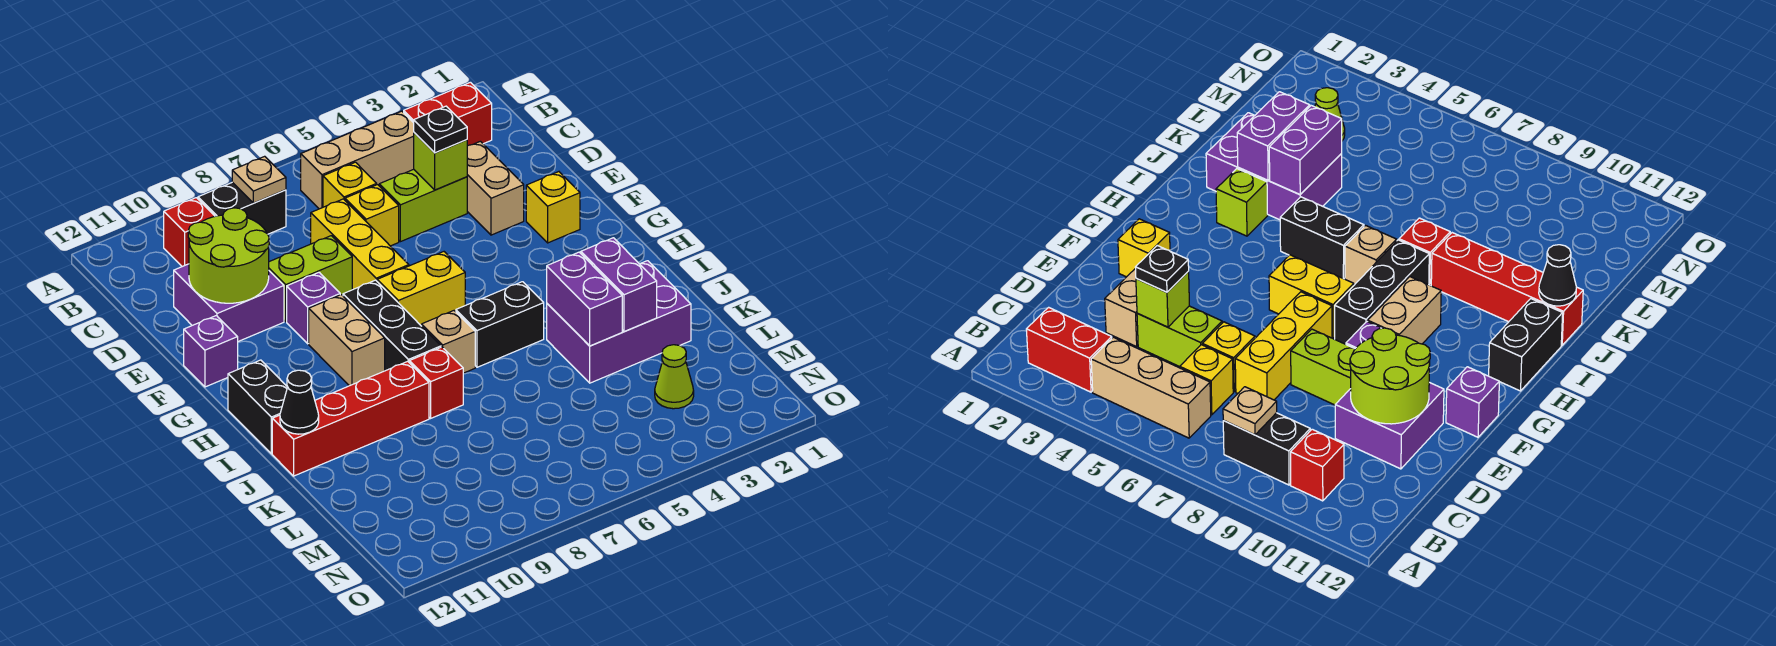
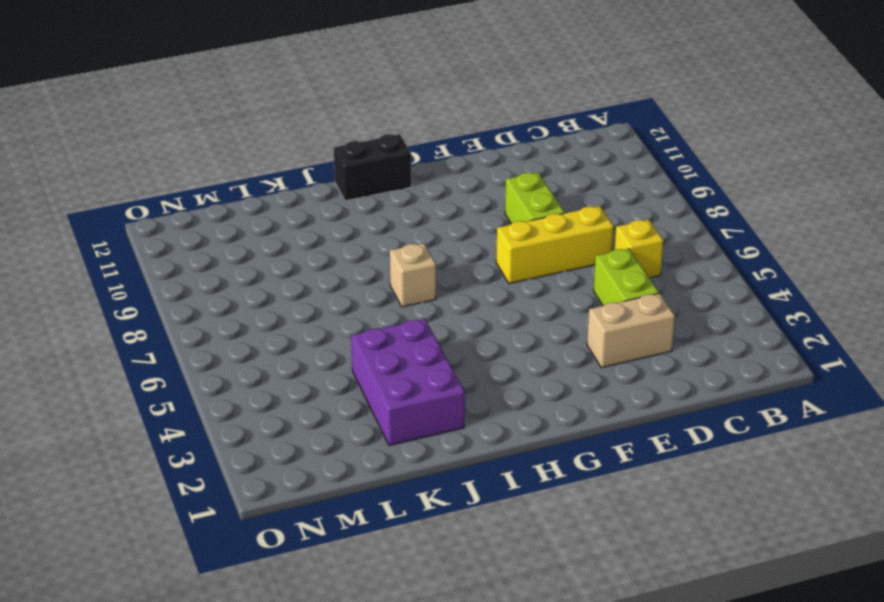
none -> red 1x2 brick [404,82,492,146]
none -> tan 1x3 brick [300,111,414,209]
none -> black 1x2 brick [198,182,286,234]
none -> red 1x1 brick [164,198,215,267]

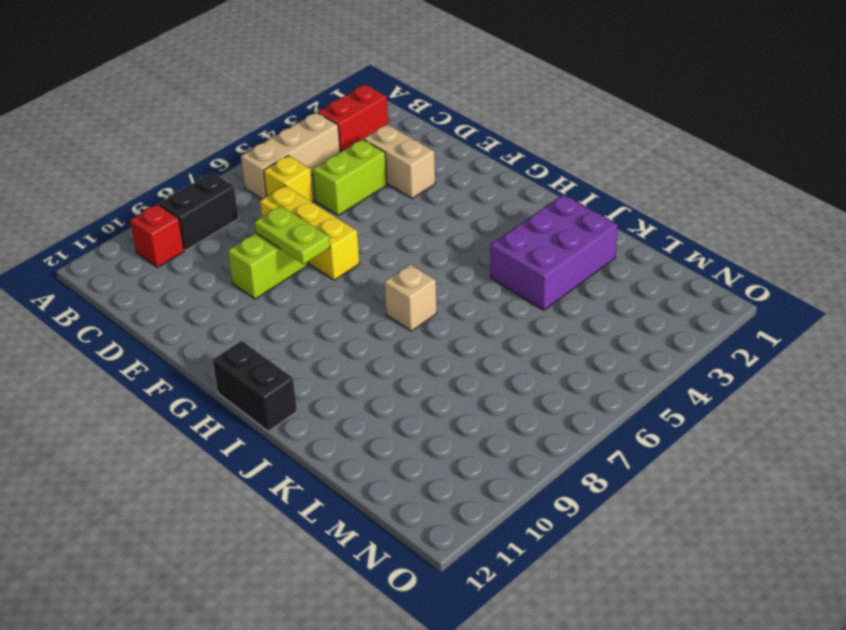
lime 1x2 plate [255,206,330,264] -> none
none -> yellow 1x1 brick [345,185,399,246]
none -> purple 2x2 brick [174,264,284,341]
none -> yellow 1x1 brick [526,172,580,243]
none -> purple 1x1 brick [287,272,340,344]

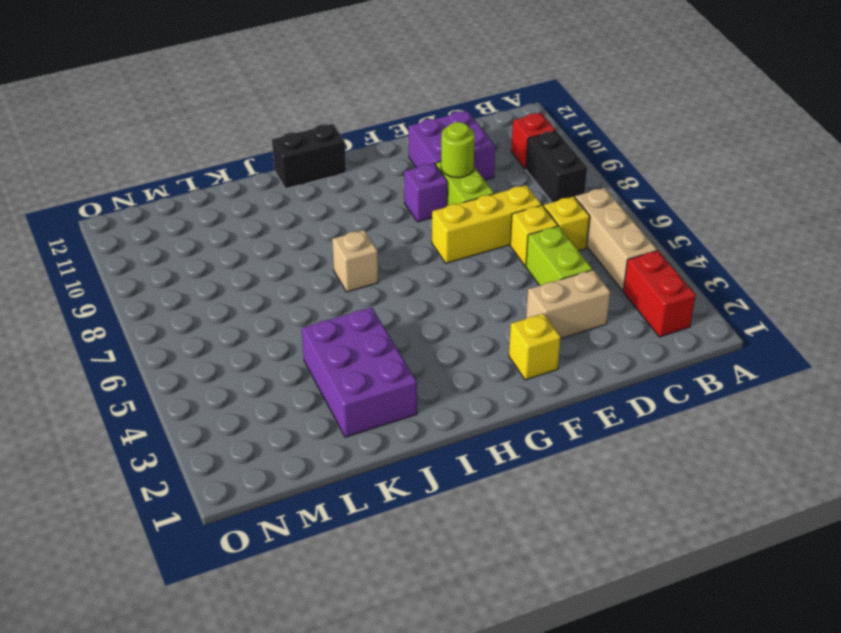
lime 1x1 round brick [441,122,475,178] -> none
none -> purple 1x1 brick [184,316,238,387]
none -> yellow 1x2 brick [377,252,465,326]
none -> black 1x3 brick [343,280,441,371]
none -> tan 1x2 brick [309,295,385,386]

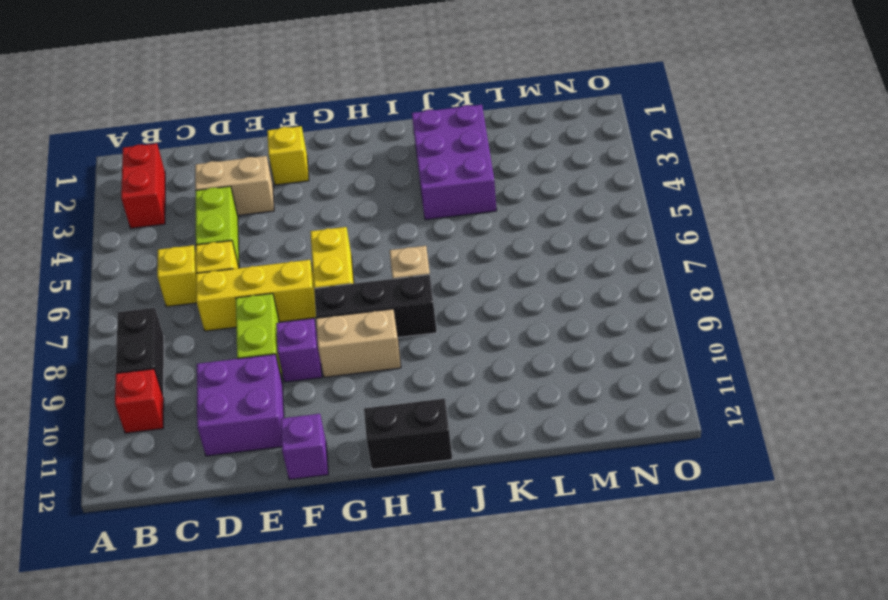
none -> tan 1x3 brick [300,111,414,209]
none -> lime 1x1 brick [1216,169,1268,236]
none -> black 1x2 brick [456,282,544,367]
none -> red 1x1 brick [409,347,463,418]

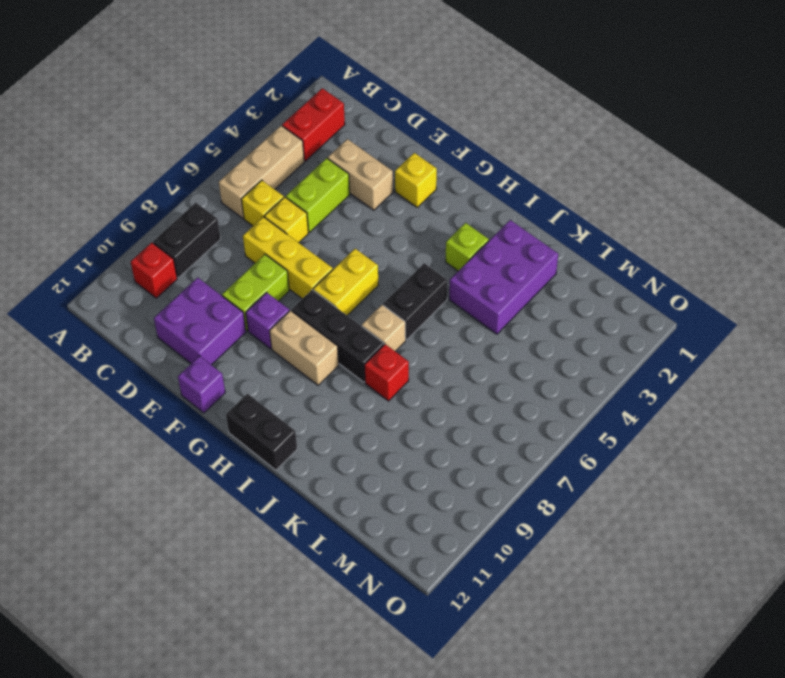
none -> red 1x4 brick [272,361,429,476]
none -> lime 1x1 cone [655,345,694,409]
none -> tan 1x1 plate [232,156,286,203]
none -> lime 1x1 brick [414,133,467,190]

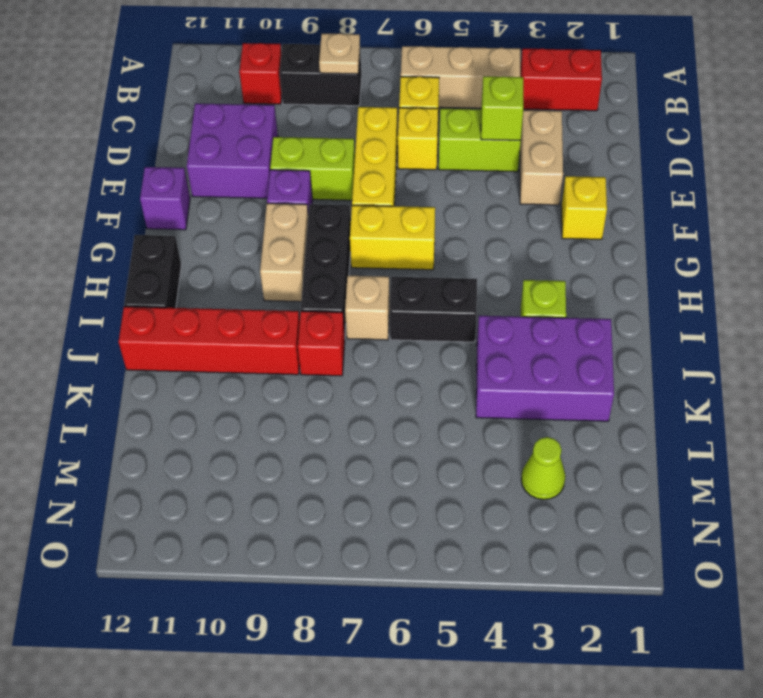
none -> lime 2x2 round brick [188,208,269,303]
none -> purple 1x2 brick [581,238,657,332]
none -> purple 1x2 brick [547,252,622,346]
none -> black 1x1 cone [280,370,319,434]

